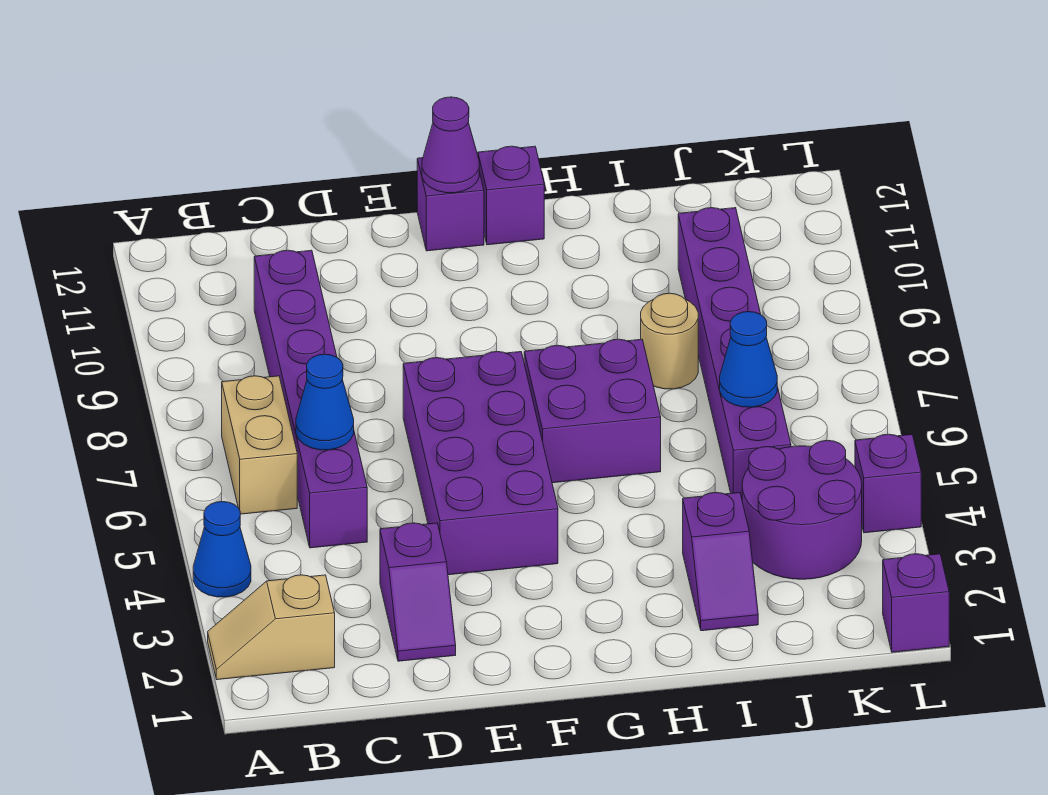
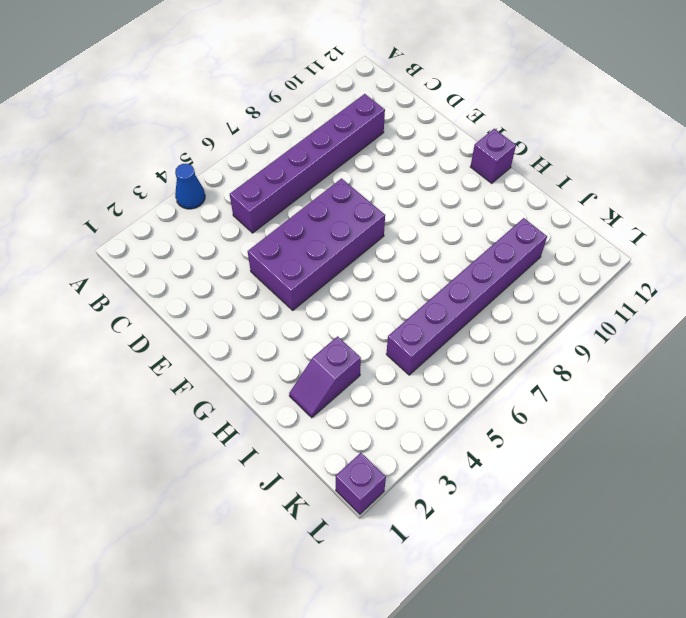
none -> tan 1x2 slope [208,575,335,680]
none -> tan 1x2 brick [222,376,297,514]
none -> purple 1x2 slope [380,523,456,661]

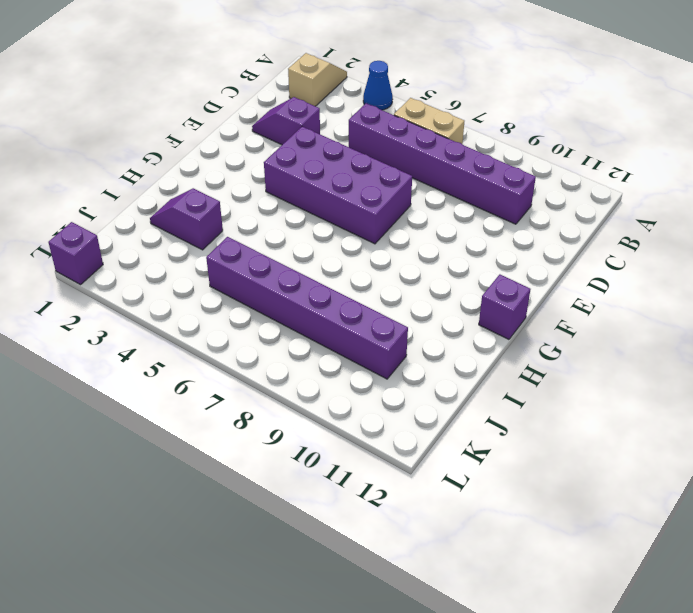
none -> purple 1x1 brick [417,158,484,251]
none -> purple 2x2 brick [524,339,661,483]
none -> tan 1x1 round brick [641,293,698,389]

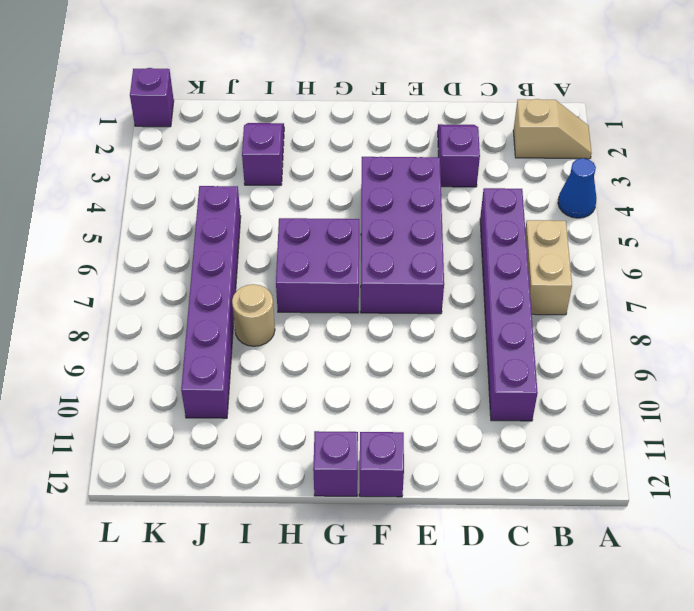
none -> purple 2x2 round brick [742,441,862,579]
none -> purple 1x1 brick [855,434,921,533]
none -> blue 1x1 cone [296,354,354,450]

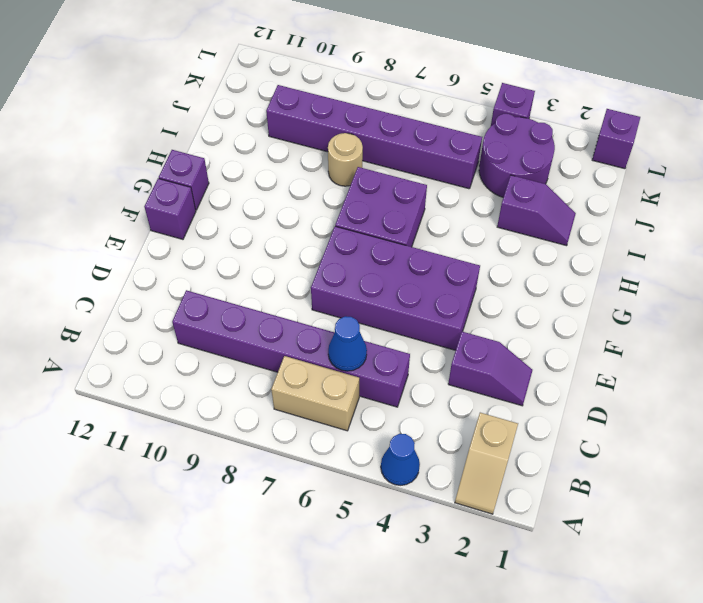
none -> purple 1x1 cone [422,97,479,193]
none -> blue 1x1 cone [720,312,777,407]

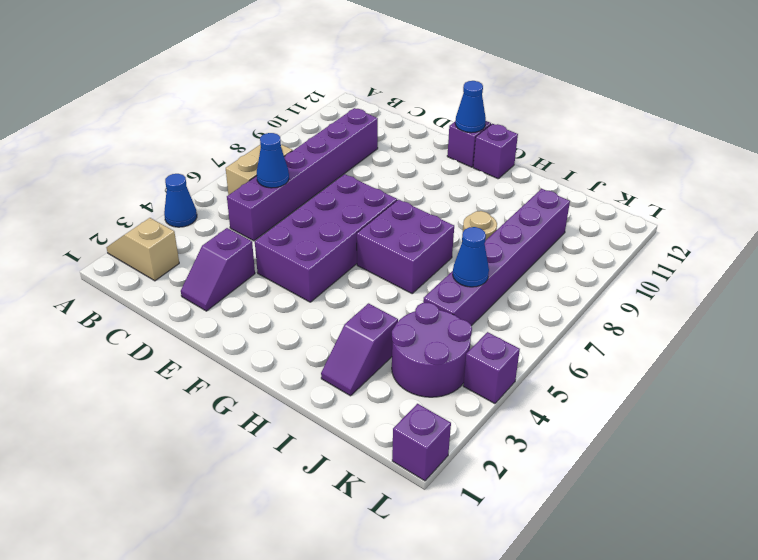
blue 1x1 cone [455,81,486,133] -> purple 1x1 cone [422,97,479,193]

